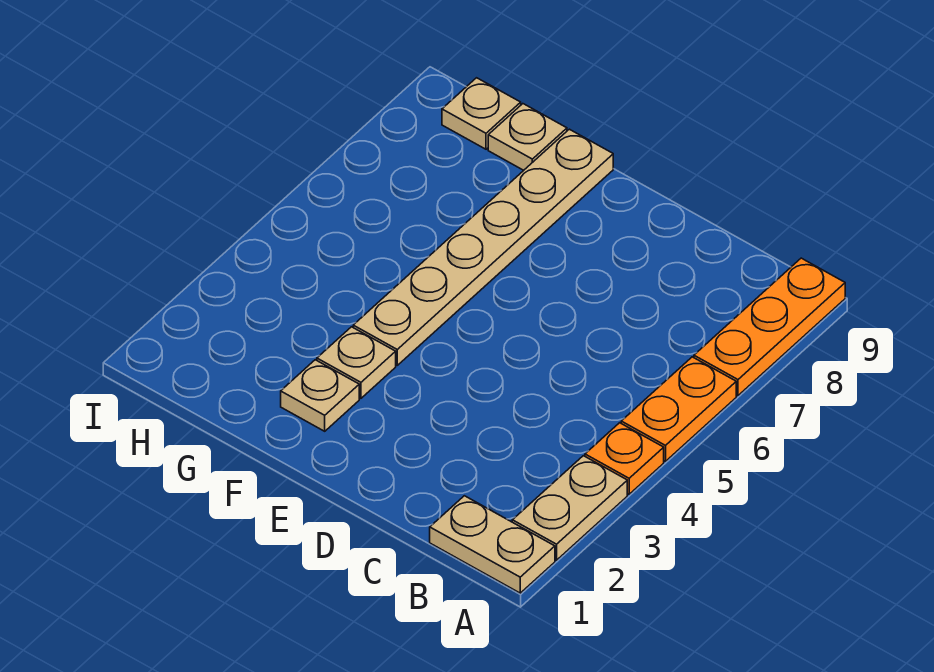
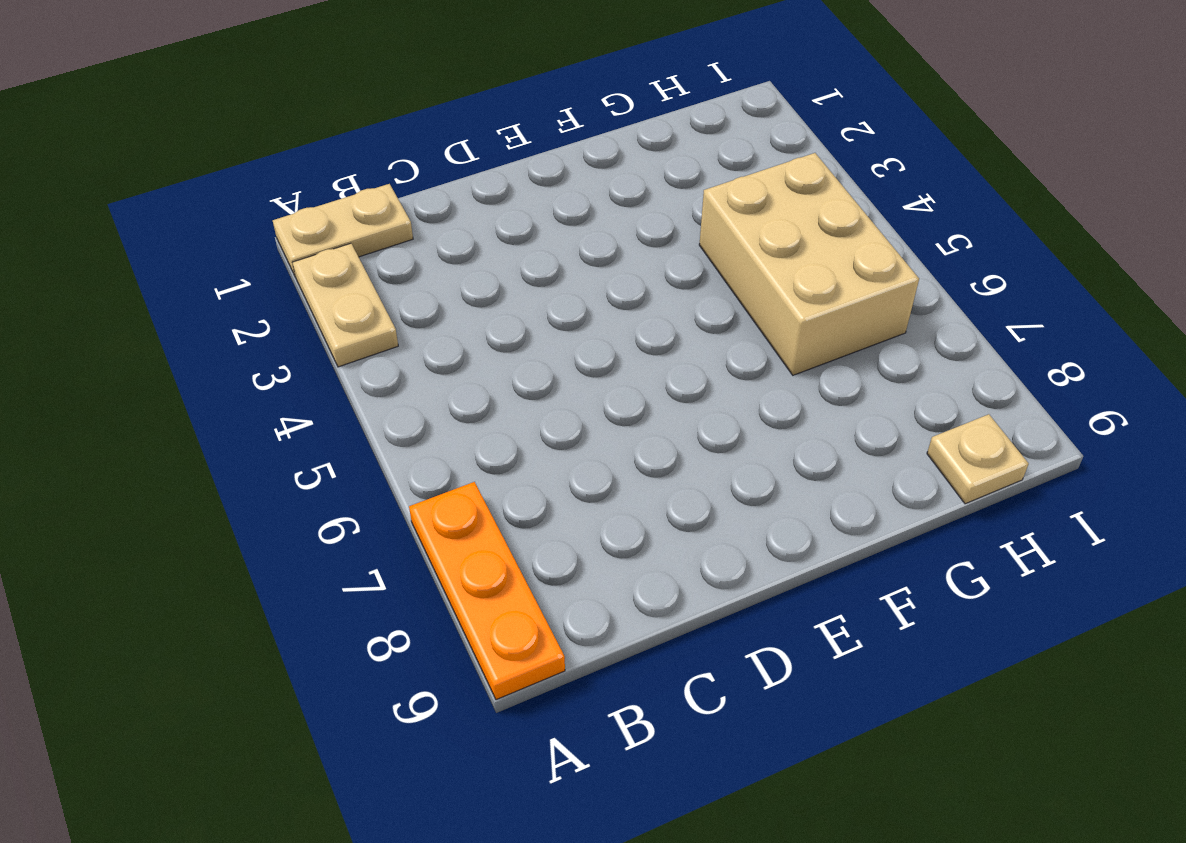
tan 2x3 brick [699,153,919,375] -> none
none -> orange 1x1 plate [585,423,664,494]
none -> orange 1x2 plate [621,357,736,461]

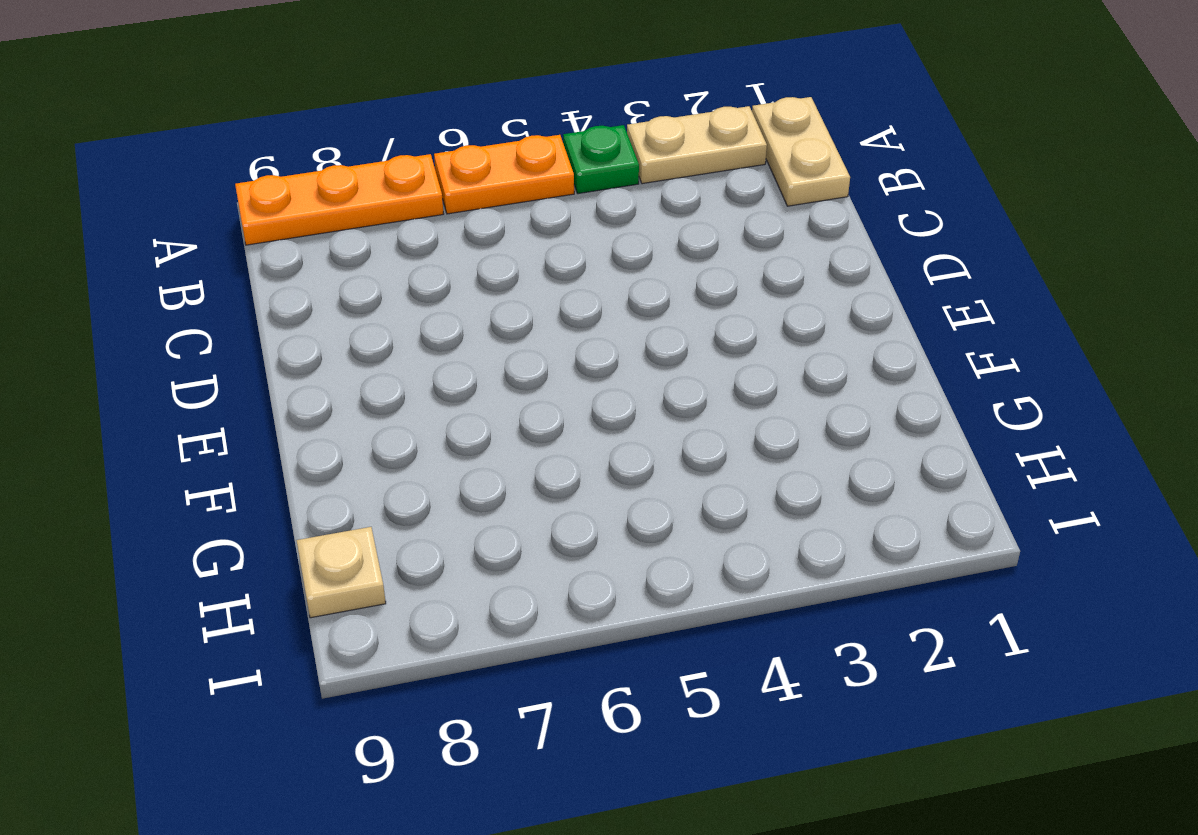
green 1x1 plate [563,125,639,194] -> orange 1x1 plate [585,423,664,494]
none -> tan 1x1 plate [281,360,359,431]
none -> tan 1x1 plate [317,327,396,398]

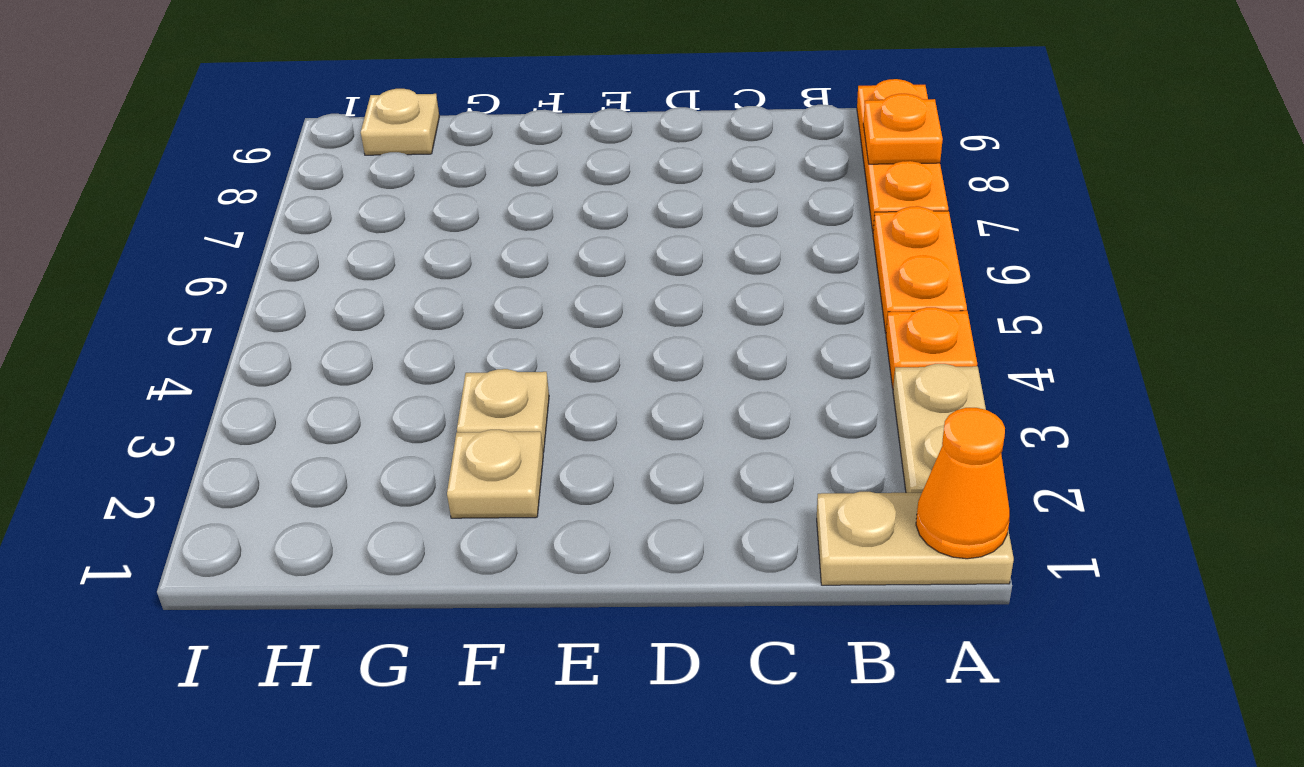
orange 1x1 cone [916,408,1010,559] -> none
orange 1x1 plate [863,94,943,164] -> none
none -> tan 1x6 plate [353,129,613,365]
none -> tan 1x1 plate [488,104,567,170]

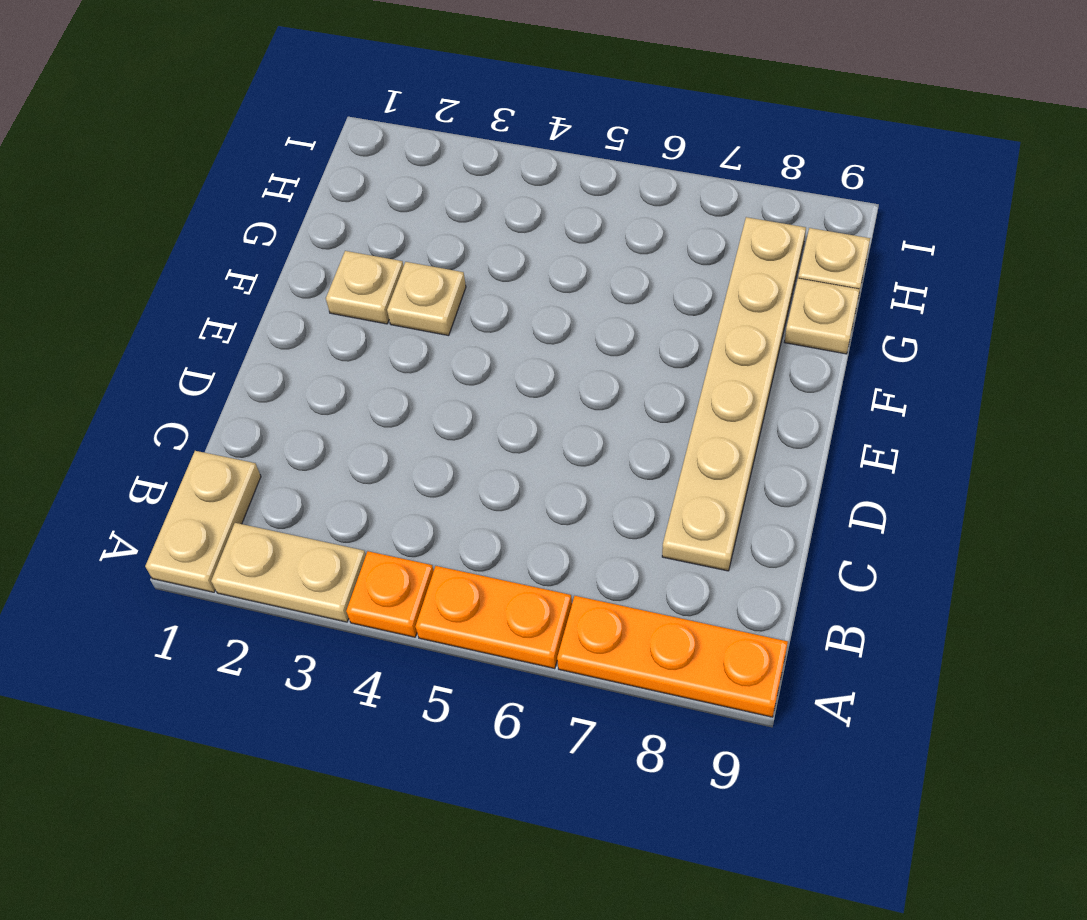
tan 1x6 plate [662,217,806,571] -> tan 1x6 plate turned to [353,129,613,365]

